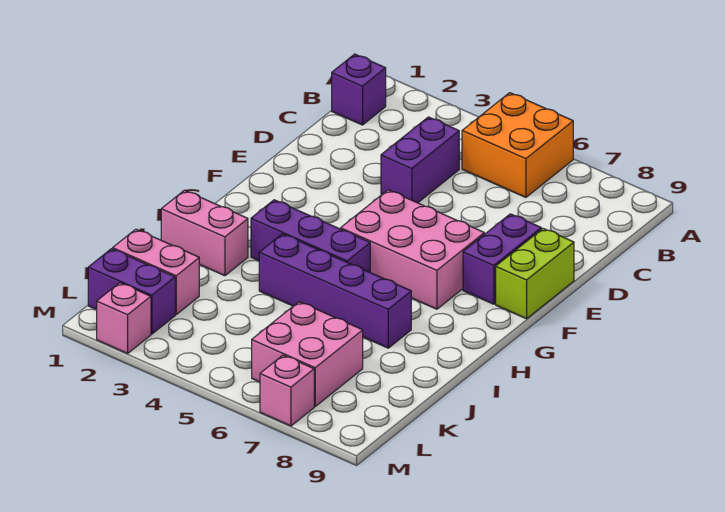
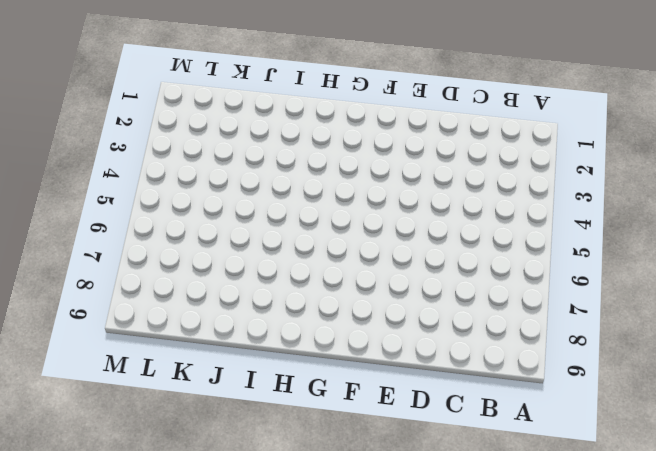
none -> orange 2x2 brick [462,93,573,197]
none -> purple 1x1 brick [332,54,386,125]
none -> purple 1x2 brick [381,117,459,203]

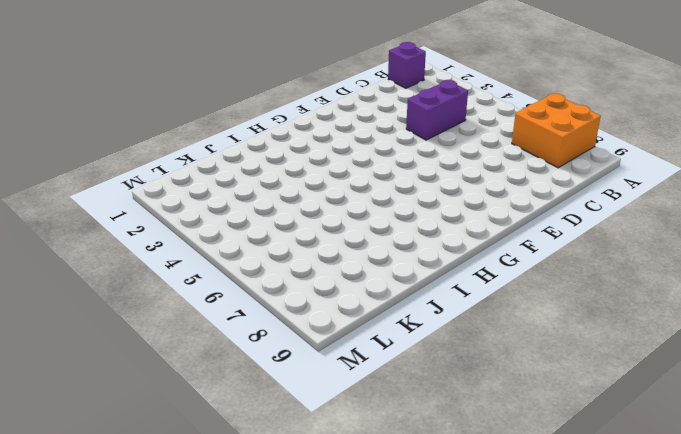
orange 2x2 brick [512,94,601,168] -> orange 2x2 brick moved to [462,93,573,197]
none -> purple 1x2 brick [463,214,541,304]
none -> lime 1x2 brick [496,229,574,319]
none -> pink 2x3 brick [341,190,484,309]

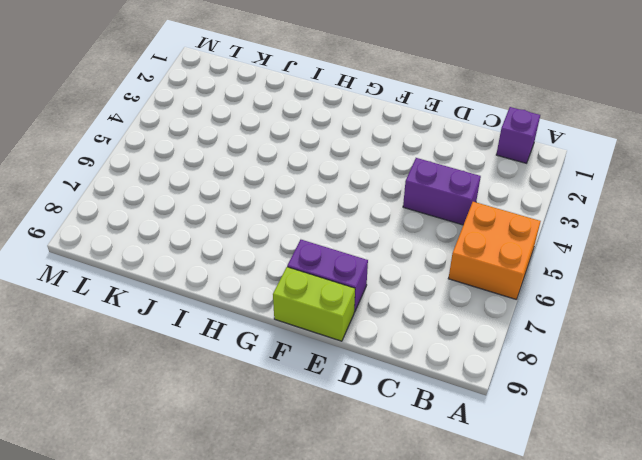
none -> pink 2x3 brick [341,190,484,309]
none -> purple 1x3 brick [251,200,370,272]
none -> pink 1x2 brick [161,190,248,276]

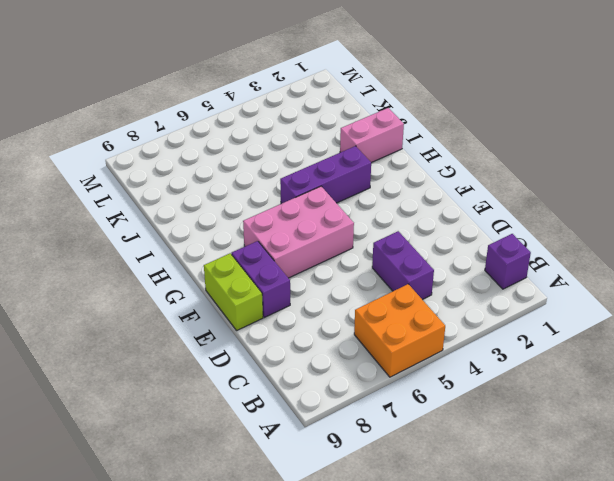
none -> purple 1x4 brick [259,234,411,348]
none -> pink 1x2 brick [113,229,199,314]
none -> pink 2x2 brick [252,302,363,406]

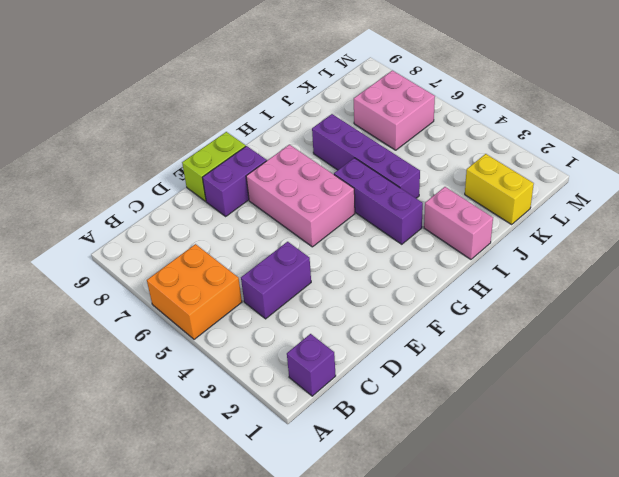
yellow 1x2 brick [465,154,534,224] -> pink 1x2 brick [113,229,199,314]
none -> purple 1x2 brick [88,249,175,334]
none -> pink 1x1 brick [97,283,151,353]
none -> pink 1x1 brick [260,355,314,426]

